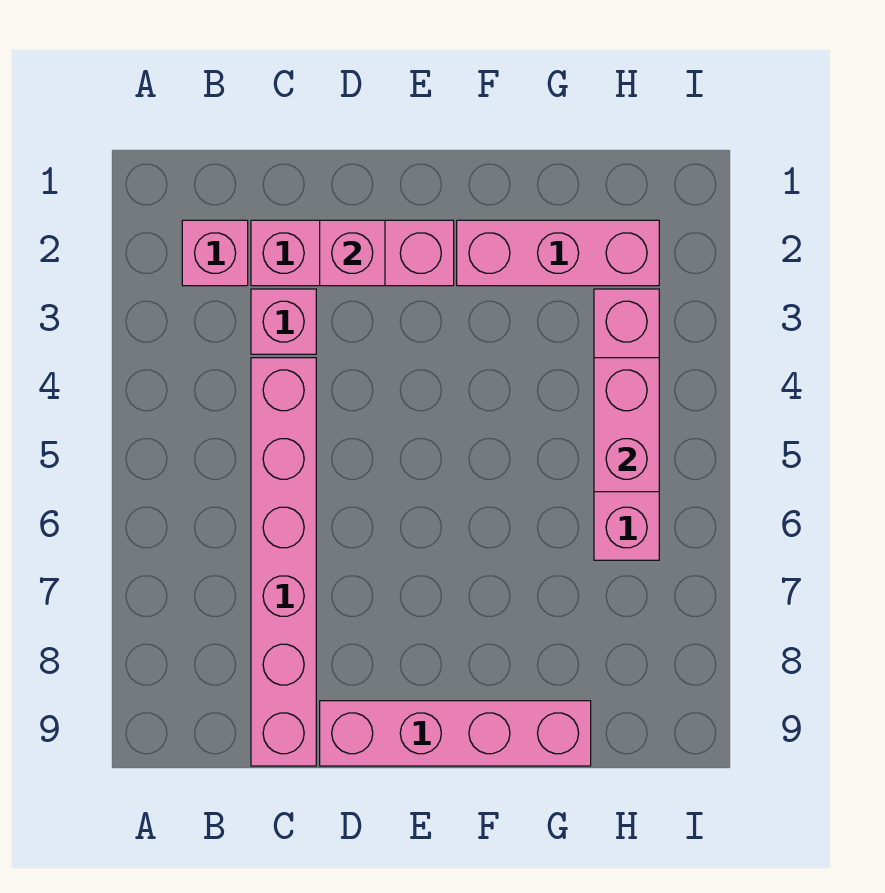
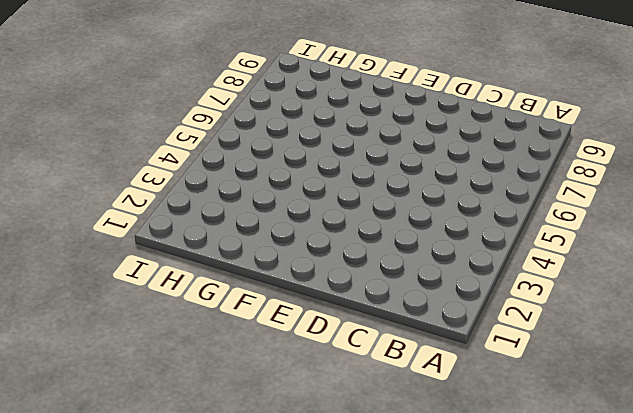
none -> pink 1x1 brick [182,220,248,286]
none -> pink 1x3 brick [251,220,454,286]

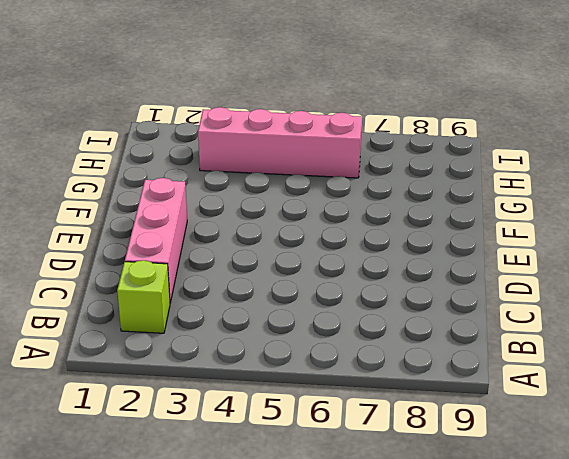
lime 1x1 brick [117,260,170,333] -> pink 1x1 brick [182,220,248,286]
none -> pink 1x1 brick [251,289,316,354]
none -> pink 1x6 brick [251,358,316,766]

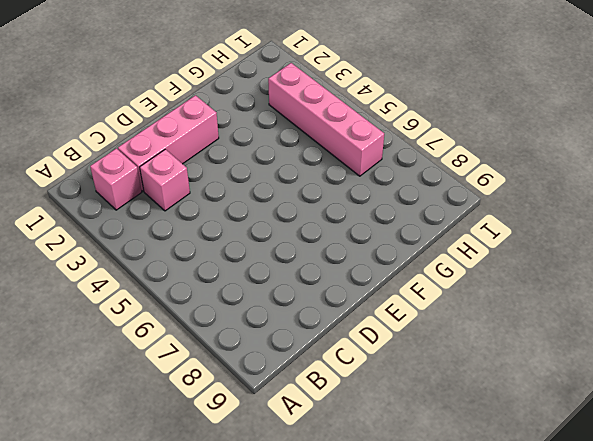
none -> pink 1x6 brick [251,358,316,766]
none -> pink 1x4 brick [320,701,591,766]

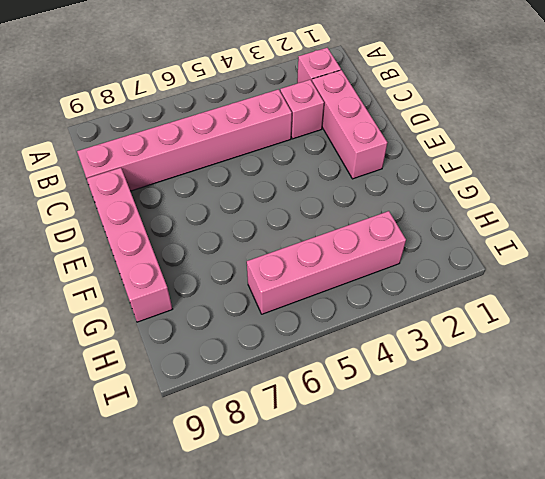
none -> pink 1x3 brick [457,220,659,286]
none -> pink 1x1 brick [320,220,385,286]

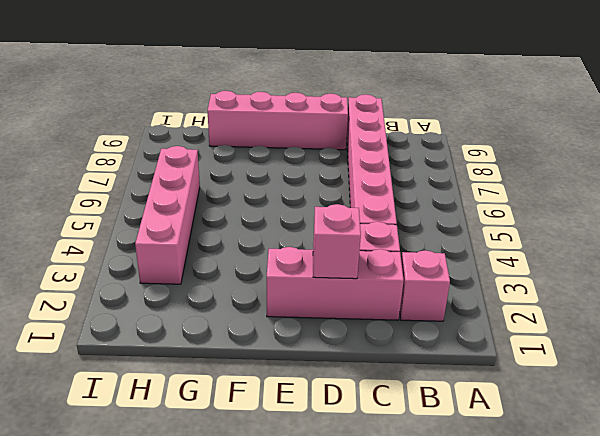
none -> pink 1x3 brick [457,220,659,286]
none -> pink 1x2 brick [594,358,659,492]

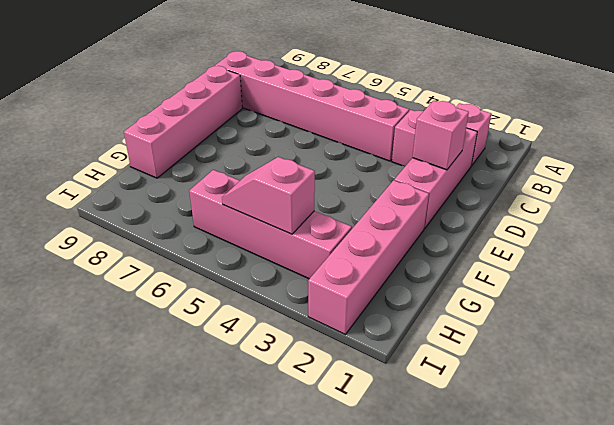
pink 1x4 brick [308,180,429,335] -> pink 1x3 brick [457,220,659,286]
pink 1x2 slope [222,157,315,234] -> pink 1x2 brick [594,358,659,492]

